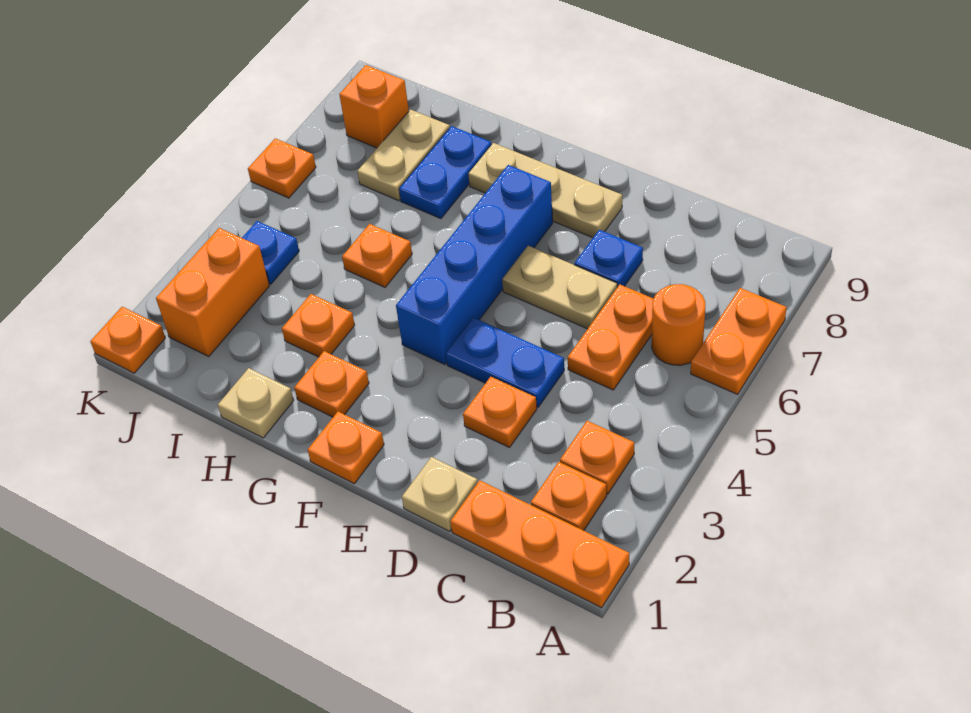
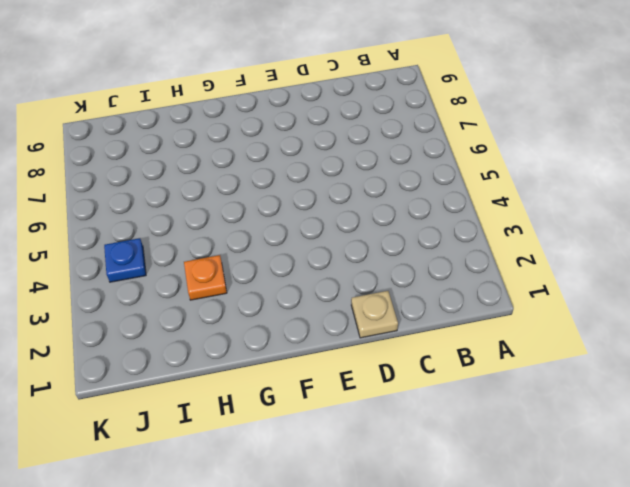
none -> orange 1x3 plate [450,481,629,608]
none -> orange 1x2 plate [691,288,787,394]
none -> orange 1x1 plate [531,462,607,531]

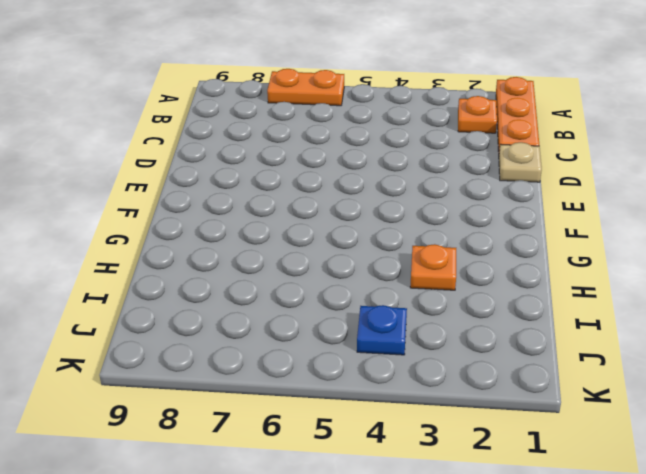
none -> orange 1x1 plate [560,421,634,494]
none -> orange 1x1 round brick [652,284,705,365]
none -> orange 1x2 plate [568,285,653,390]

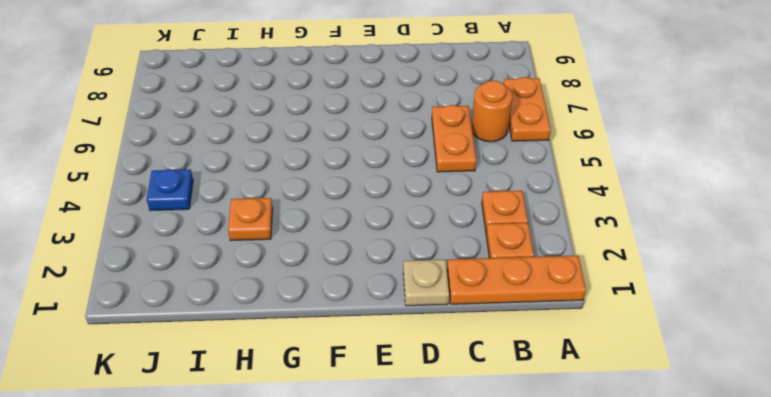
none -> orange 1x1 plate [463,377,537,447]
none -> blue 1x2 plate [446,318,564,407]
none -> tan 1x2 plate [502,246,617,329]

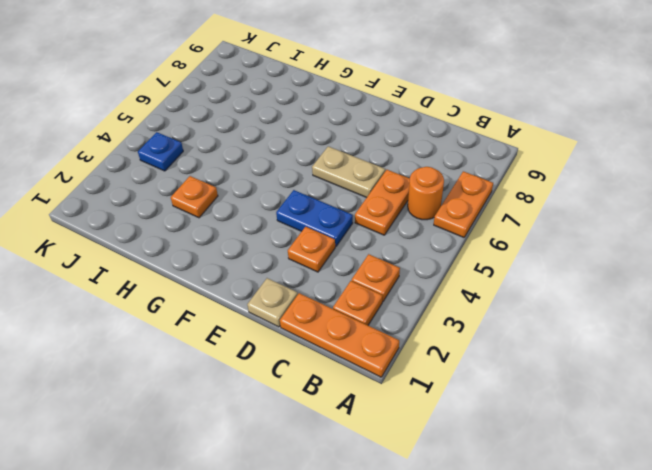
none -> blue 1x1 plate [575,230,643,287]
none -> tan 1x3 plate [469,143,622,238]
none -> orange 1x1 plate [308,412,384,483]

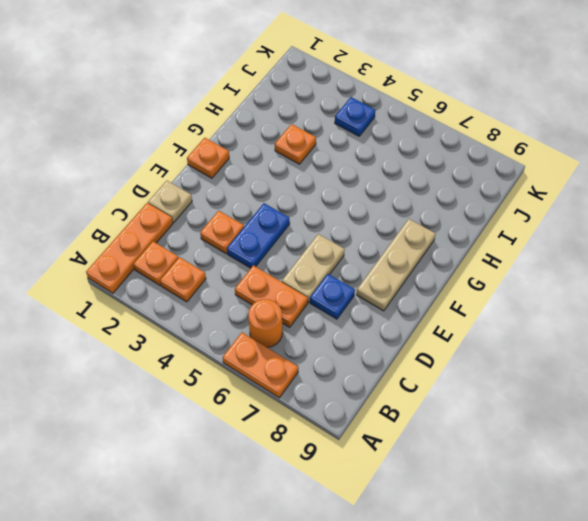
none -> blue 1x4 brick [396,165,553,364]
none -> orange 1x1 plate [294,351,369,417]
none -> tan 1x1 plate [218,368,294,438]

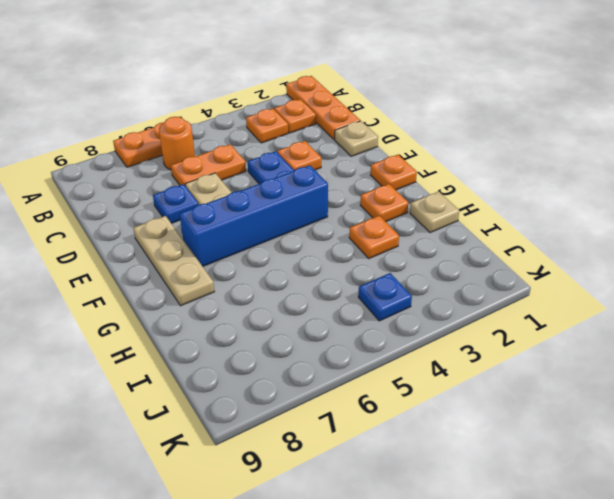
none -> orange 1x1 plate [342,224,412,287]
none -> blue 1x2 plate [399,126,492,219]
none -> tan 1x2 plate [357,110,450,201]

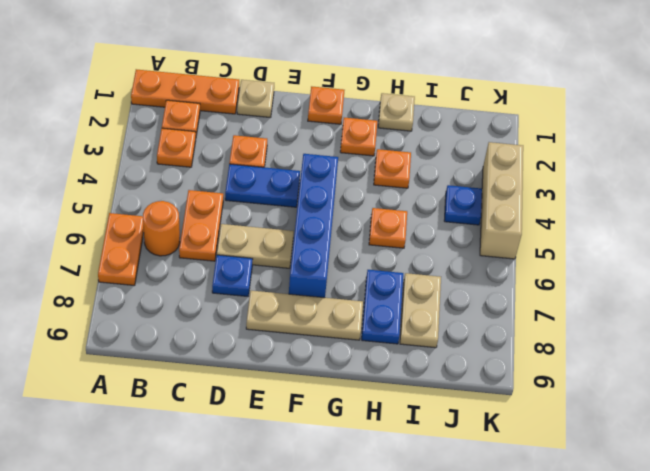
tan 1x3 brick [480,142,523,259] -> none
none -> orange 1x2 brick [156,228,269,356]
none -> orange 1x1 brick [339,65,409,148]
none -> orange 1x1 plate [90,307,165,373]

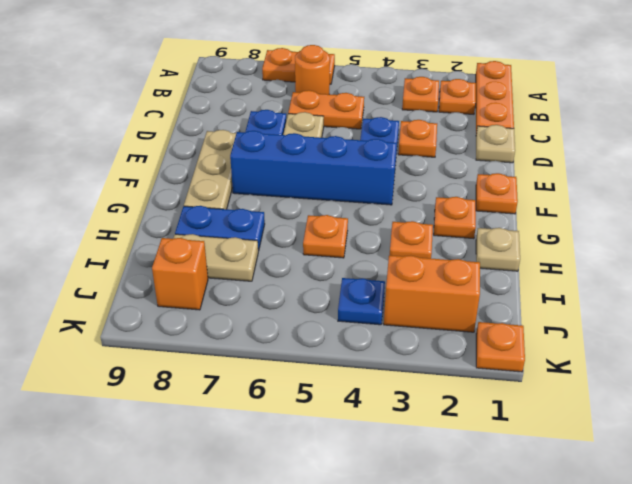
none -> orange 1x1 plate [248,138,316,198]

